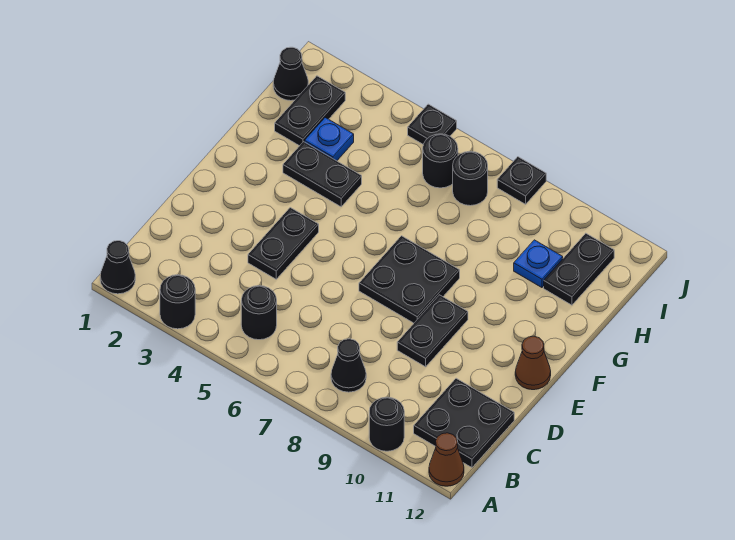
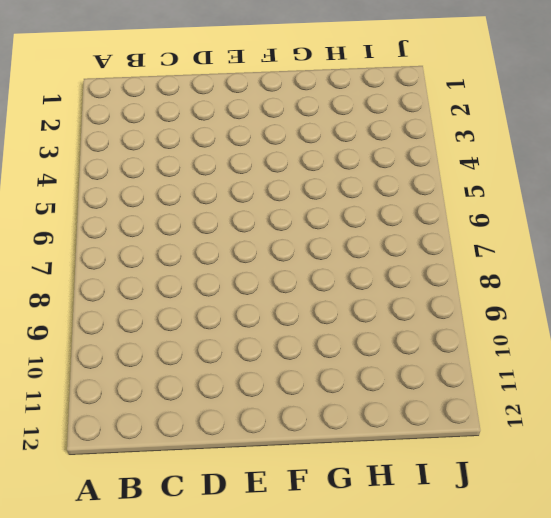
none -> black 1x1 cone [100,241,135,294]
none -> black 1x1 round brick [160,275,195,329]
none -> black 1x1 round brick [369,397,404,451]

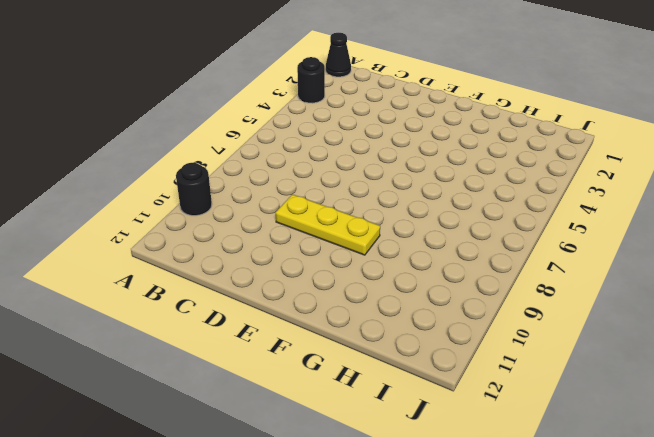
yellow 1x3 plate [276,194,380,255] -> black 1x2 plate [397,295,468,367]
none -> brown 1x1 cone [429,433,464,486]
none -> black 1x1 round brick [241,286,277,340]
none -> black 1x1 cone [331,339,366,392]

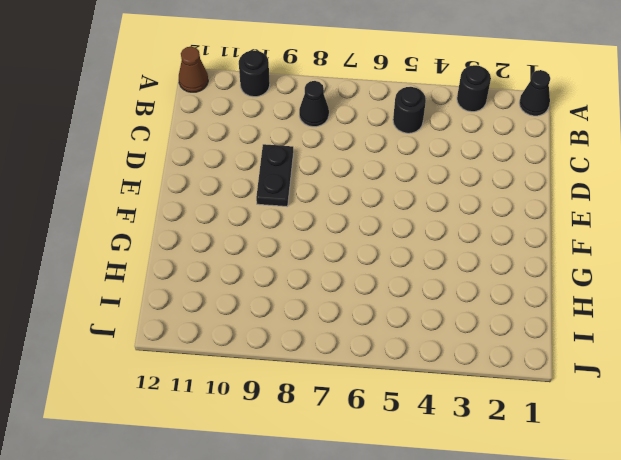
none -> black 2x2 plate [414,378,514,468]
none -> black 1x2 plate [248,208,319,279]
none -> black 2x2 plate [359,236,460,323]

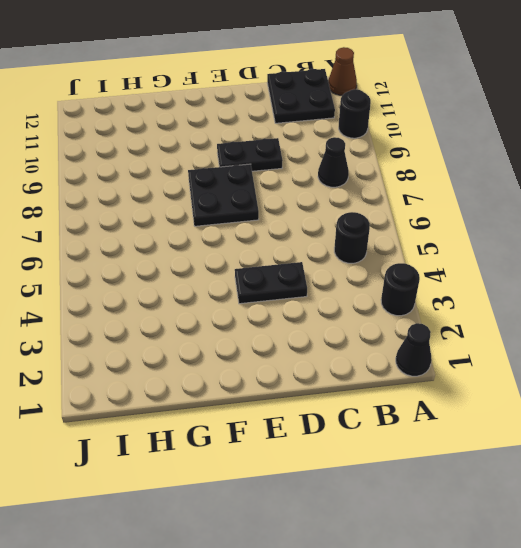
none -> brown 1x1 cone [515,336,551,390]
none -> black 1x2 plate [283,142,362,207]
none -> black 1x2 plate [275,76,345,146]

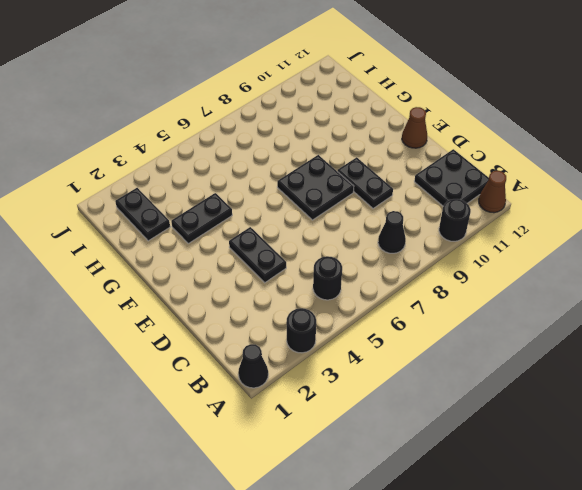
none -> blue 1x1 plate [305,118,354,161]
none -> blue 1x1 plate [514,240,563,288]
none -> black 1x2 plate [544,233,614,305]

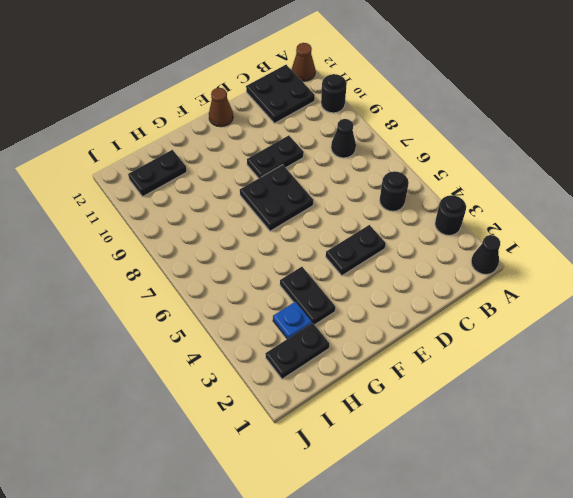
none -> blue 1x1 plate [514,240,563,288]
none -> black 1x1 cone [273,47,308,101]
none -> black 1x1 round brick [423,134,458,188]

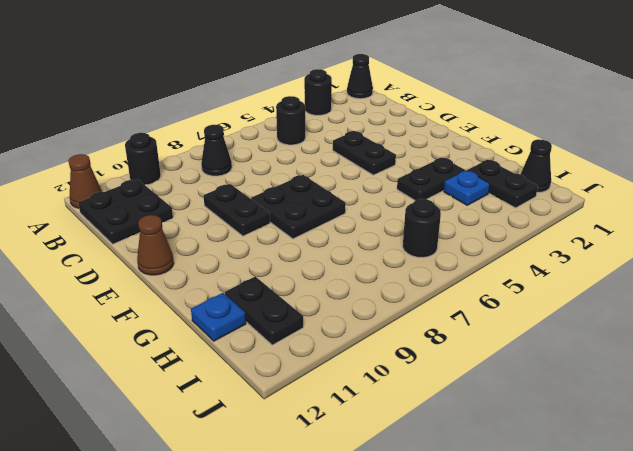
blue 1x1 plate [191,293,246,341] -> blue 1x1 plate moved to [514,240,563,288]
none -> black 1x1 round brick [453,151,488,206]
none -> black 1x1 plate [408,104,457,144]
none -> black 1x1 plate [497,157,546,204]

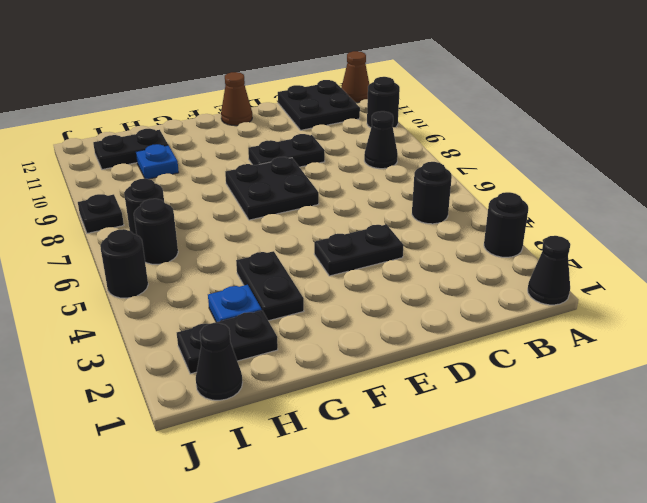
black 1x1 round brick [100,229,148,298] -> black 1x1 plate [408,104,457,144]

